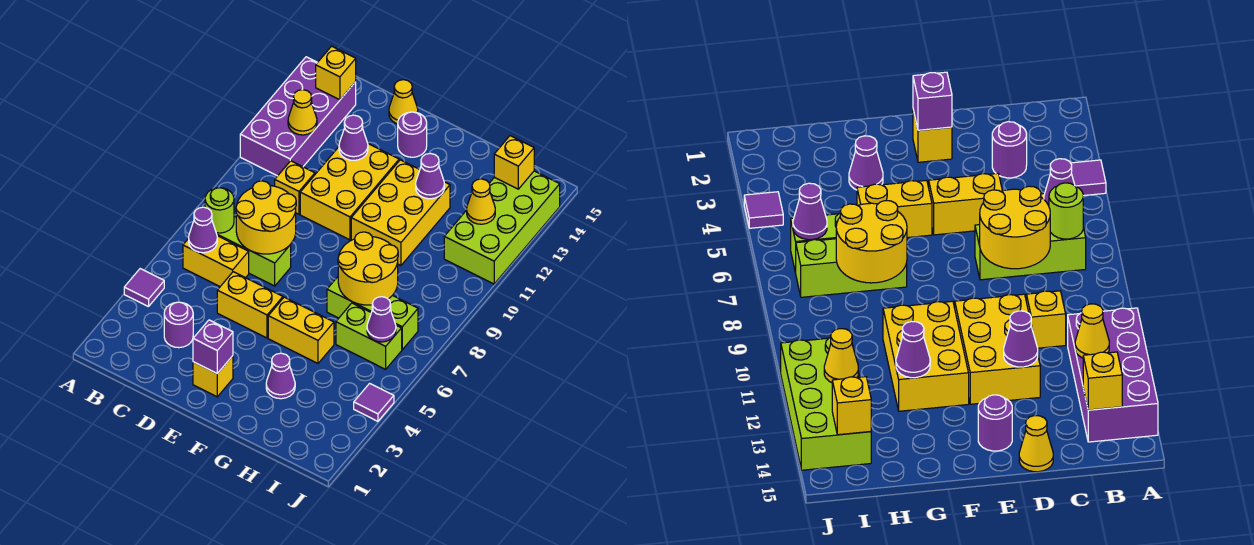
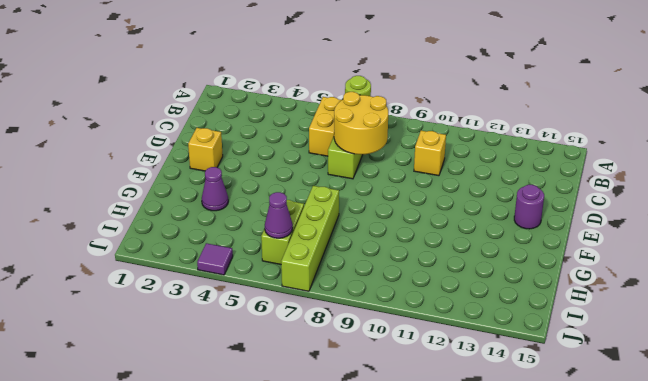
lime 1x4 brick [281,186,339,291] -> lime 1x3 brick [327,277,418,350]
none -> purple 1x1 tile [124,269,164,307]
none -> purple 2x4 brick [240,57,356,176]
none -> purple 1x1 round brick [164,302,193,348]
none -> yellow 1x2 brick [217,272,283,338]

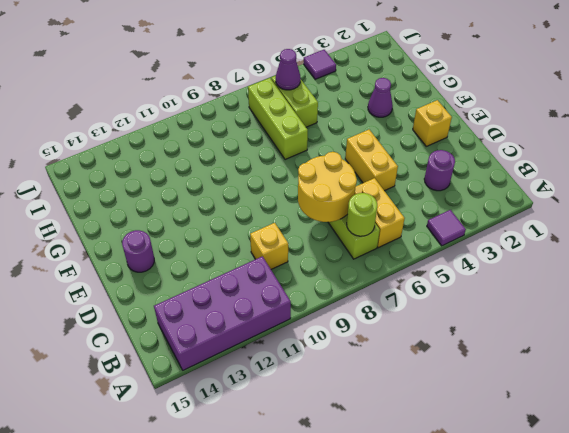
none -> yellow 2x3 brick [300,144,399,240]
none -> yellow 1x1 cone [389,80,418,124]
none -> yellow 1x2 brick [268,297,334,363]
none -> yellow 2x3 brick [351,160,450,265]

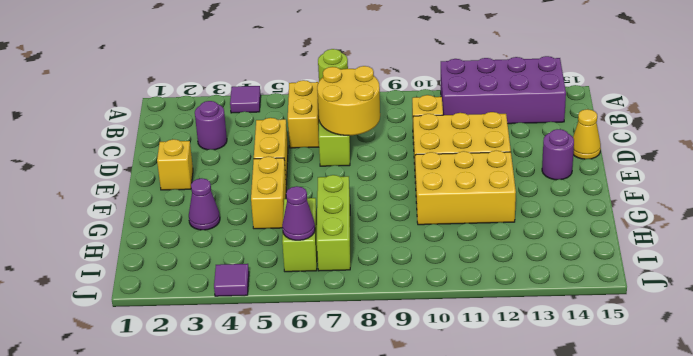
none -> lime 2x4 brick [444,171,560,284]
none -> purple 1x1 cone [189,207,217,253]
none -> yellow 1x1 cone [288,90,317,135]
none -> yellow 1x1 brick [316,46,356,100]

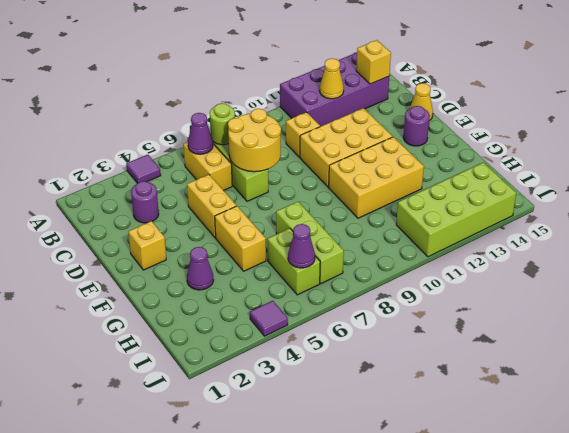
none -> purple 1x1 cone [339,115,368,160]
none -> purple 1x1 brick [193,320,233,373]
none -> yellow 2x2 round brick [338,232,398,305]
none -> purple 1x1 cone [416,153,444,199]

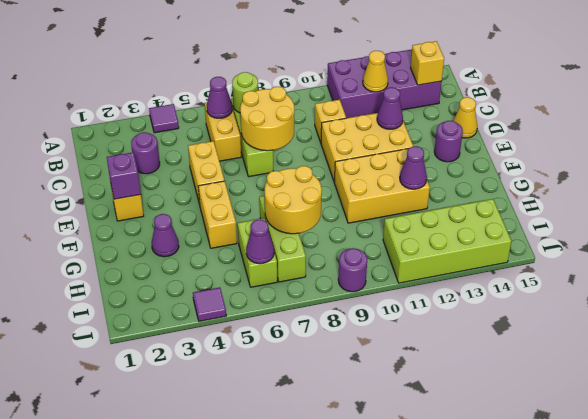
purple 1x1 round brick [338,248,367,292] -> none
none -> yellow 1x1 cone [467,179,495,224]
none -> yellow 1x1 brick [494,136,534,189]

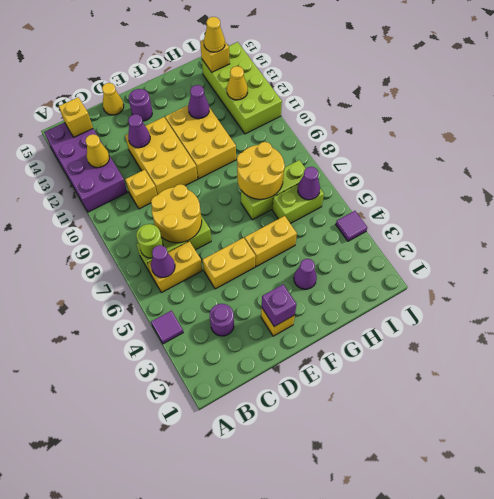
yellow 1x1 cone [204,17,225,52] -> none

